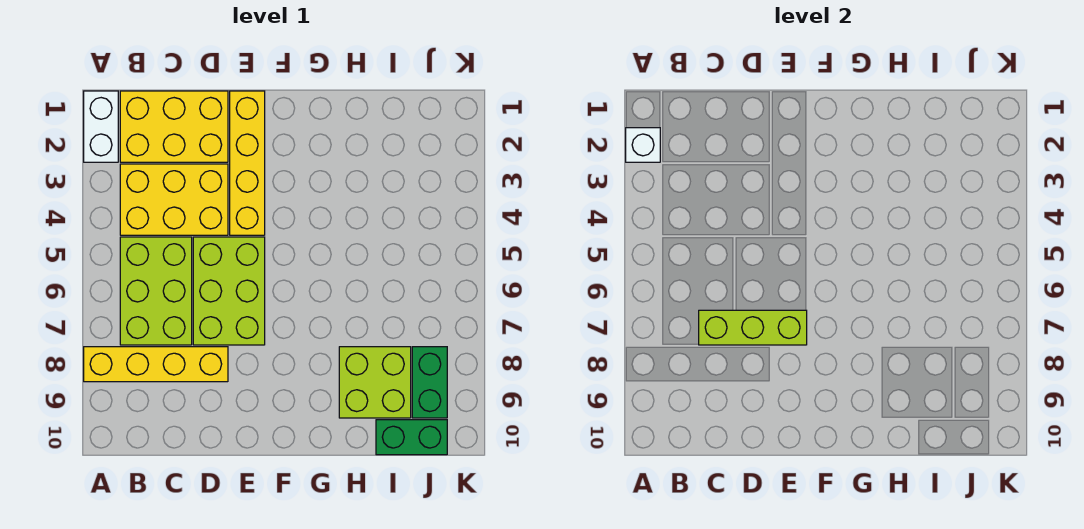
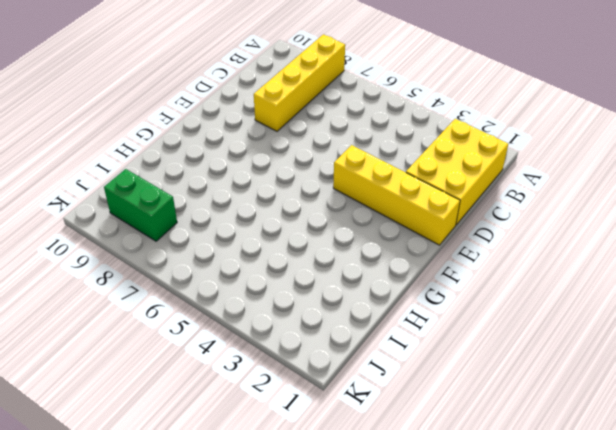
none -> white 1x2 brick [84,91,118,162]
none -> yellow 2x3 brick [120,164,228,235]
none -> lime 2x3 brick [120,237,192,345]

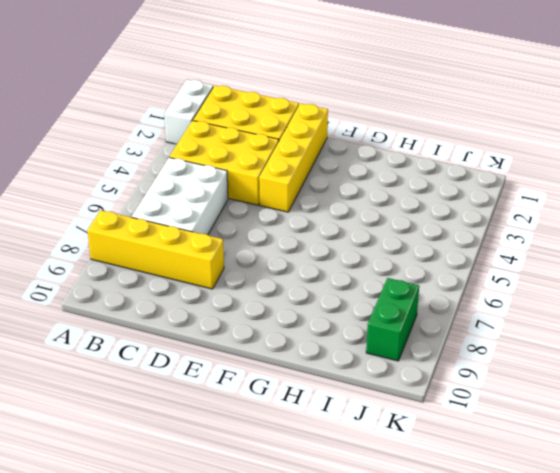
white 2x3 brick [132,158,228,235] -> lime 2x3 brick [120,237,192,345]
none -> lime 2x3 brick [193,237,265,345]
none -> lime 2x2 brick [339,347,411,418]
none -> green 1x2 brick [376,420,447,455]

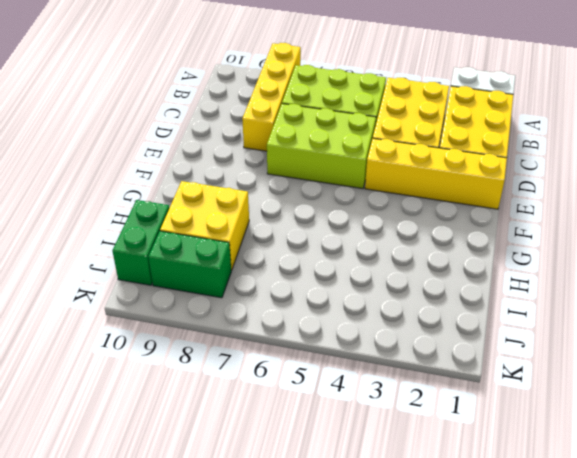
yellow 2x2 brick [160,181,249,270] -> lime 2x2 brick [339,347,411,418]
none -> white 1x1 brick [626,128,660,162]
none -> lime 1x3 brick [699,310,807,345]

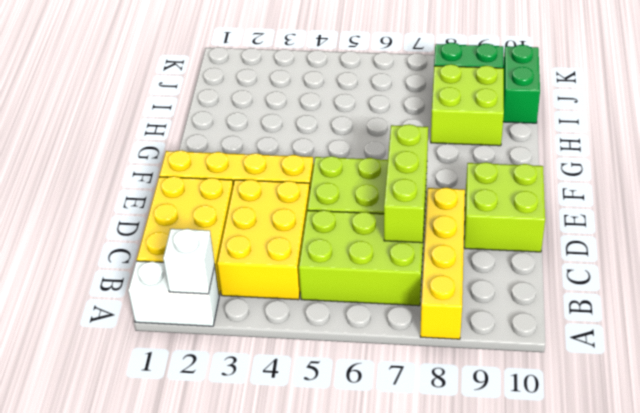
lime 2x2 brick [464,162,545,252] -> none

